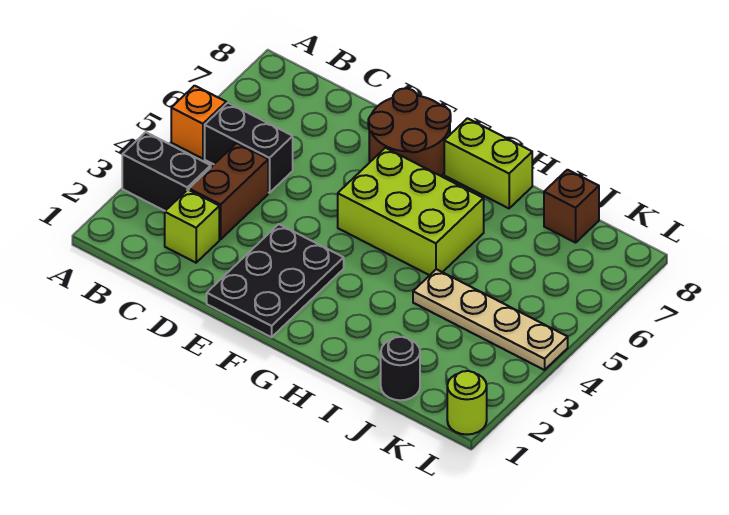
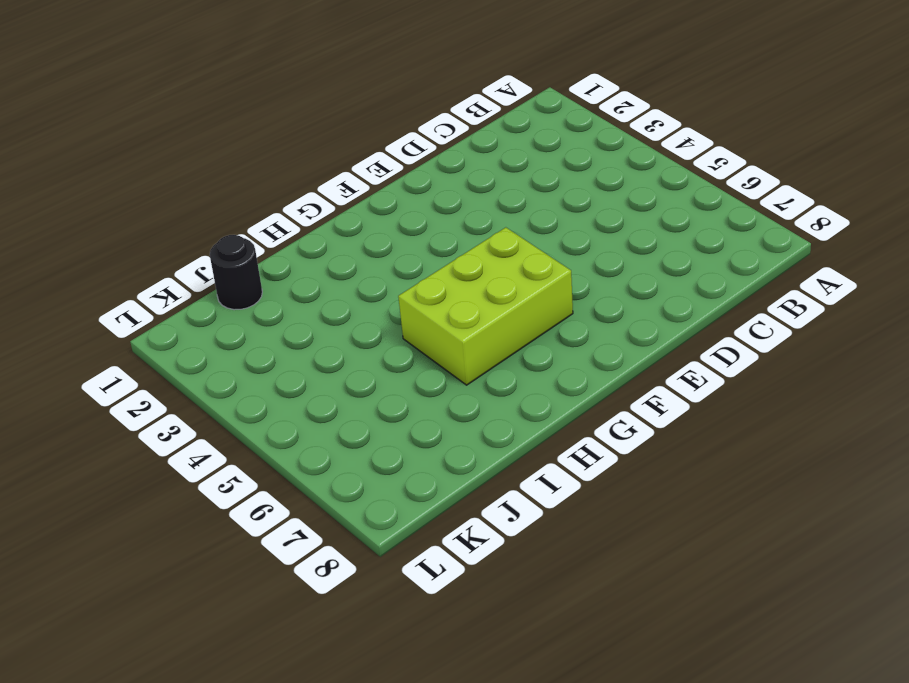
none -> black 1x2 brick [122,132,211,211]
none -> orange 1x1 brick [171,86,226,159]
none -> black 1x2 brick [205,103,293,193]

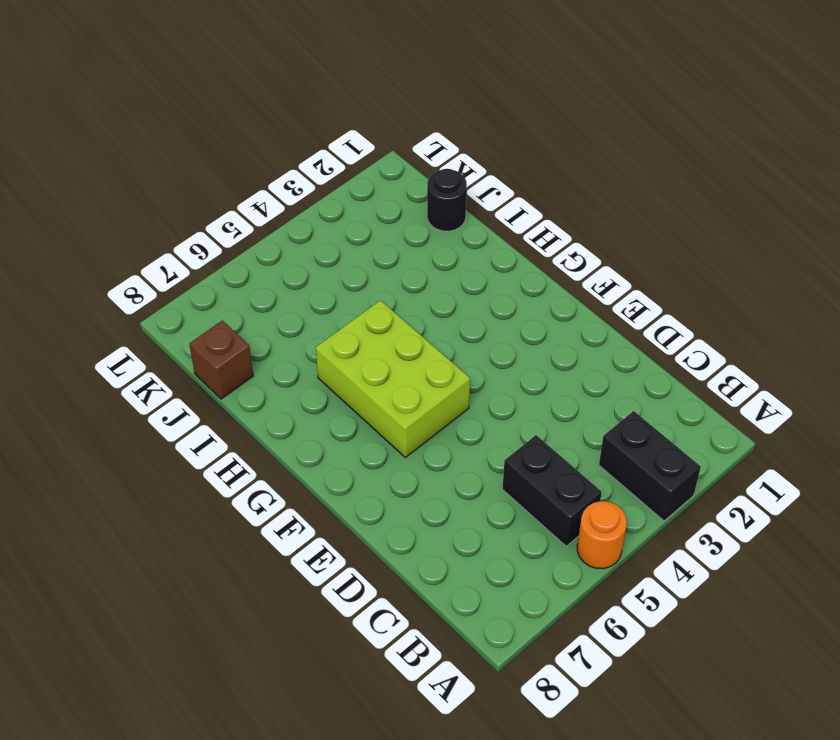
orange 1x1 round brick [577,501,627,569] -> orange 1x1 brick [171,86,226,159]
none -> lime 1x1 brick [165,190,219,263]
none -> brown 1x2 brick [189,143,268,239]
none -> black 2x3 plate [207,224,344,337]

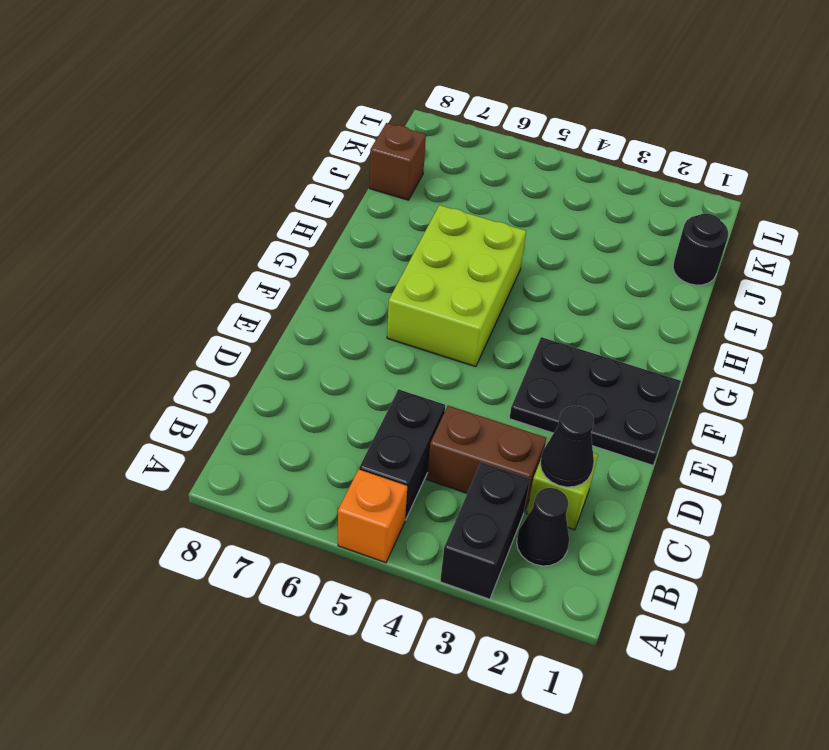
black 1x1 cone [517,488,569,566] -> none
black 1x1 cone [540,406,594,487] -> none
none -> brown 2x2 round brick [368,88,451,176]
none -> lime 1x2 brick [444,118,532,208]
none -> tan 1x4 plate [413,269,568,370]

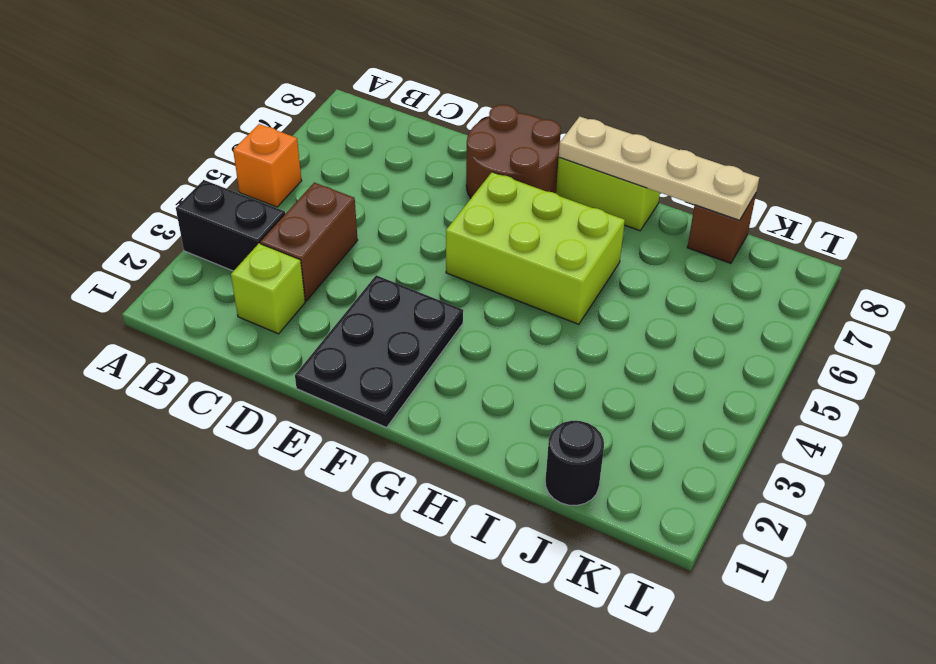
tan 1x4 plate [559,117,759,220] -> tan 1x4 plate moved to [413,269,568,370]
none -> black 1x2 brick [205,103,293,193]
none -> lime 1x1 round brick [447,371,487,435]

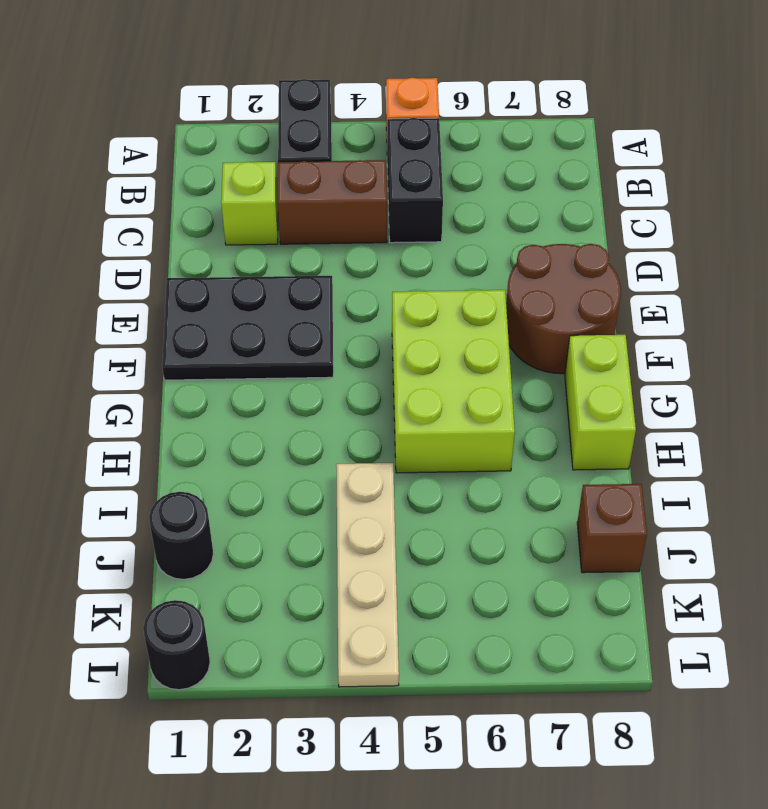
black 1x1 round brick [143,600,210,690] -> lime 1x1 round brick [447,371,487,435]

